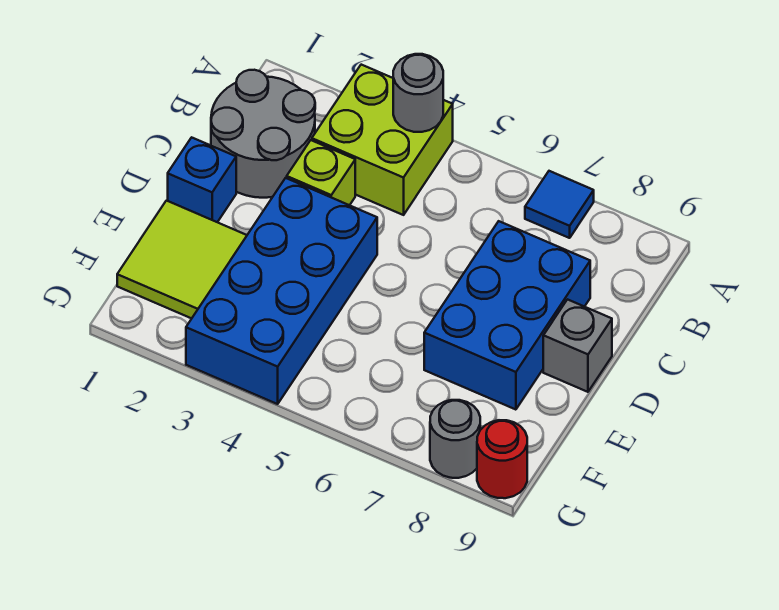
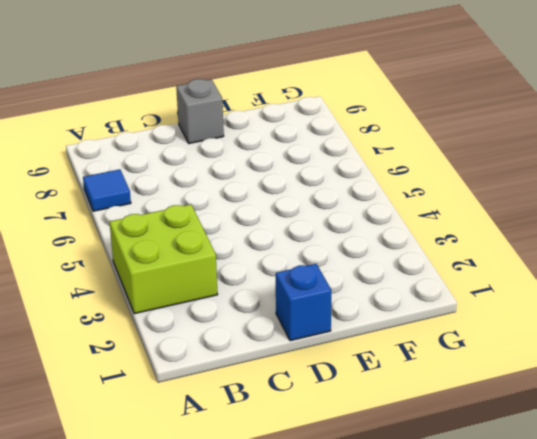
none -> grey 2x2 round brick [211,70,315,198]
none -> lime 1x1 brick [287,140,355,205]
none -> blue 2x3 brick [424,221,590,410]

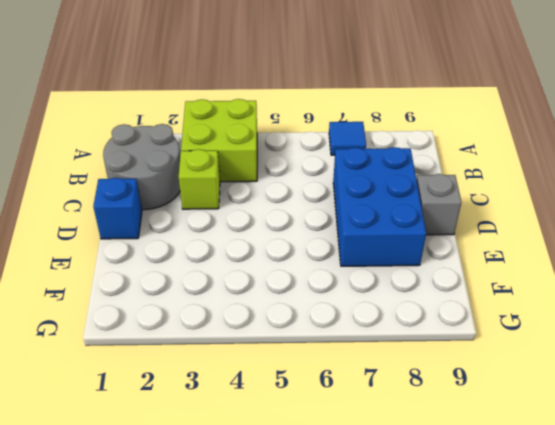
none -> blue 2x4 brick [186,178,377,404]
none -> lime 2x2 tile [117,201,247,319]
none -> grey 1x1 round brick [430,400,480,478]

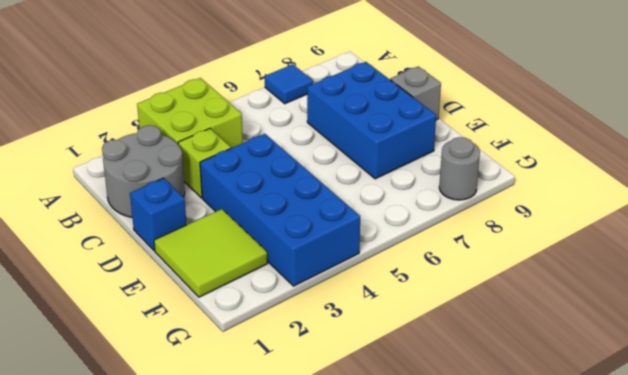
none -> red 1x1 round brick [477,420,527,498]
none -> grey 1x1 round brick [393,54,443,132]

